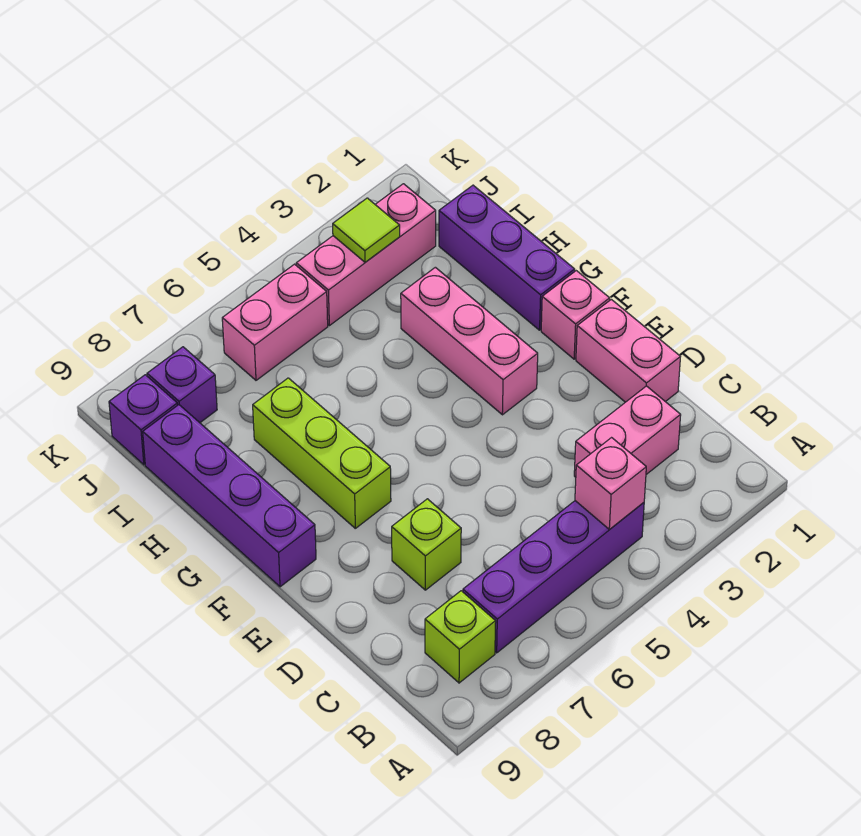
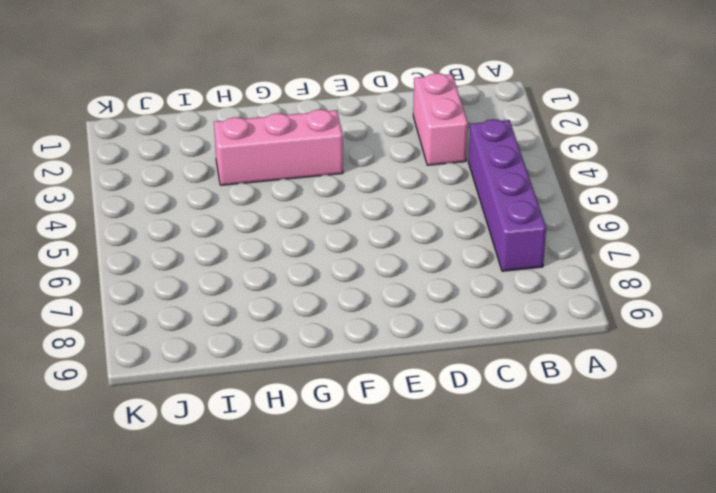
none -> lime 1x1 brick [425,591,496,683]
none -> pink 1x2 brick [576,299,680,402]
none -> lime 1x1 brick [392,499,461,590]

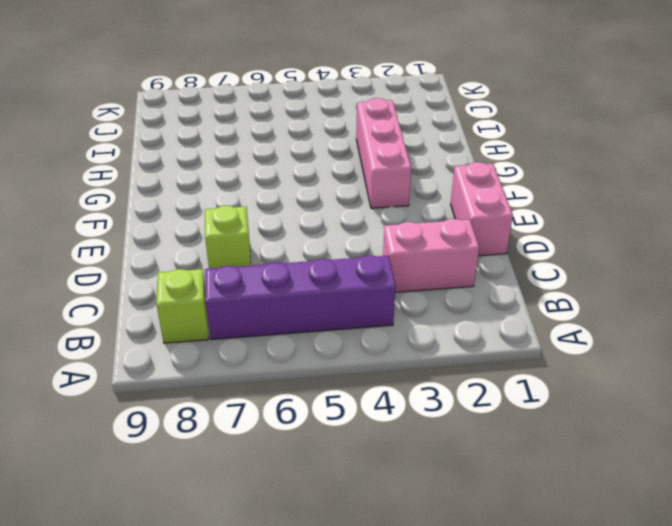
none -> pink 1x1 brick [541,271,610,359]
none -> lime 1x3 brick [253,378,391,528]
none -> purple 1x4 brick [143,405,316,587]

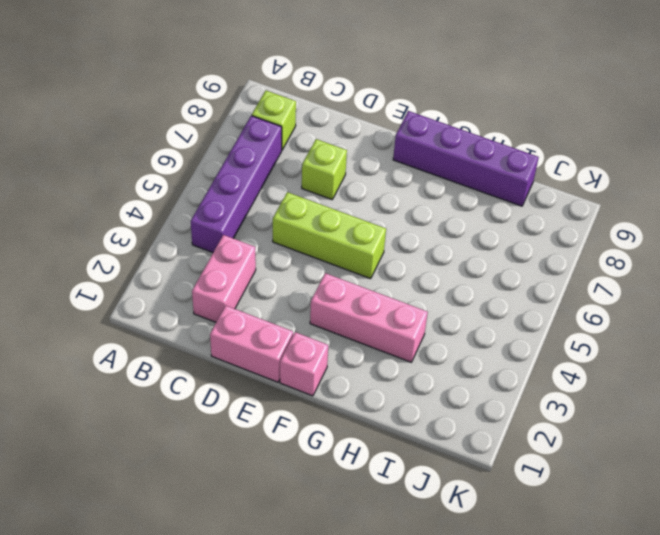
lime 1x3 brick [273,192,386,279] -> lime 1x3 brick moved to [253,378,391,528]
none -> purple 1x3 brick [439,185,575,330]
none -> pink 1x3 brick [296,184,436,326]
none -> pink 1x2 brick [222,264,328,380]

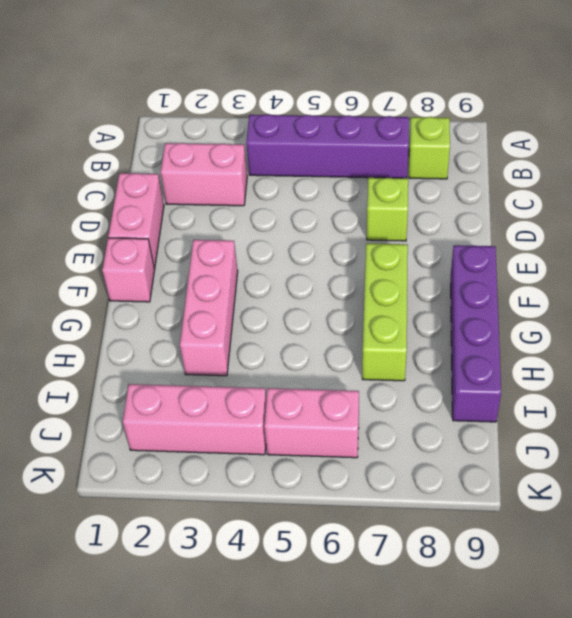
none -> purple 1x3 brick [439,185,575,330]
none -> purple 1x1 brick [147,347,217,423]
none -> purple 1x1 brick [109,375,177,465]

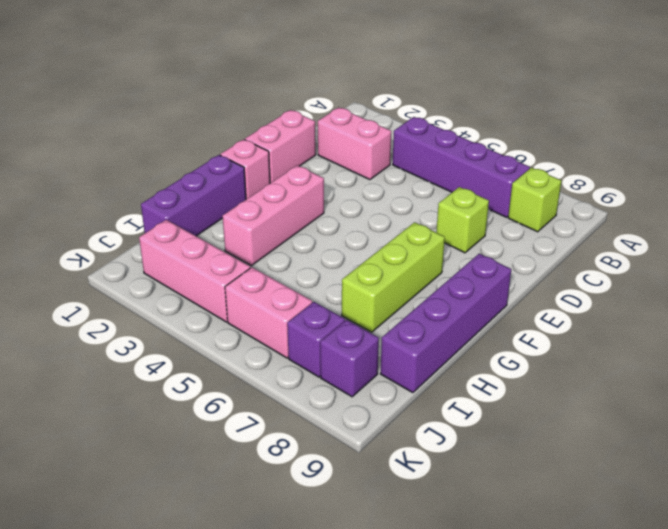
purple 1x1 brick [287,302,345,377] -> purple 1x1 brick moved to [109,375,177,465]
none -> pink 1x1 brick [575,438,646,530]
none -> lime 1x1 tile [333,198,400,262]

